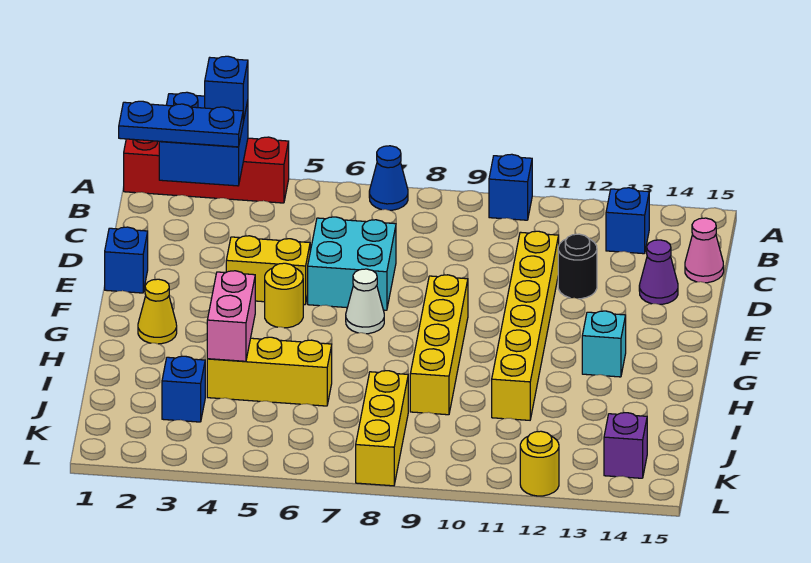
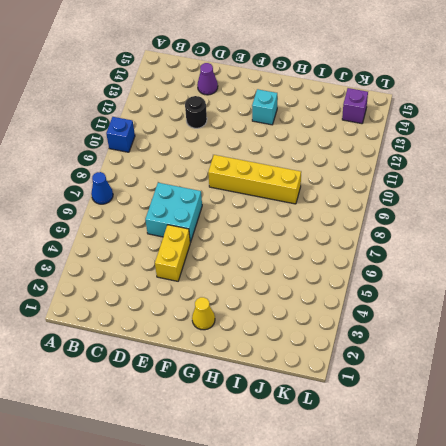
none -> red 1x4 brick [124,137,289,203]
none -> blue 1x1 brick [606,188,649,254]
none -> pink 1x1 cone [685,218,724,283]

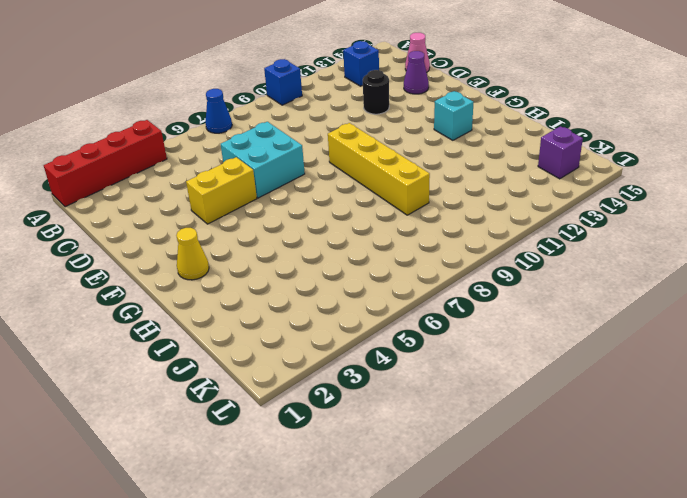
none -> yellow 1x6 brick [492,231,559,420]
none -> blue 1x1 brick [105,227,148,293]
none -> yellow 1x1 round brick [265,263,303,328]

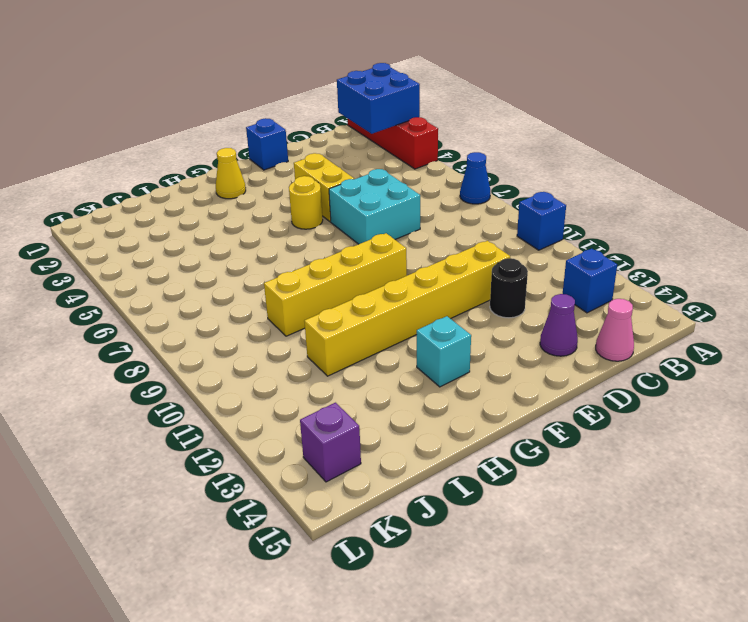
none -> white 1x1 cone [346,269,384,334]
none -> yellow 1x3 brick [207,337,332,406]
none -> blue 1x1 brick [162,356,205,422]

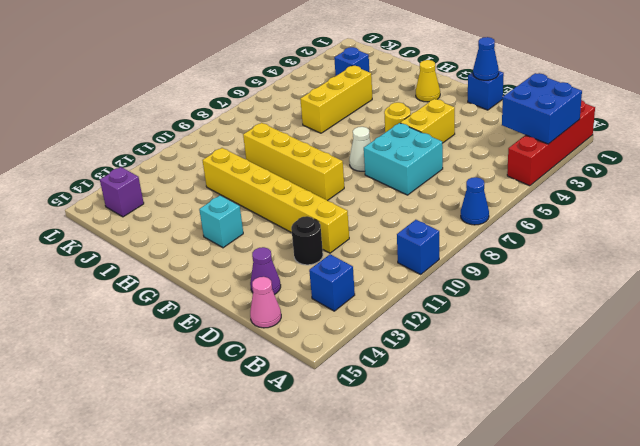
blue 1x1 cone [473,37,499,80] -> none
none -> yellow 1x3 brick [356,371,408,486]
none -> yellow 1x1 round brick [520,431,559,496]
none -> pink 1x2 brick [207,271,255,361]

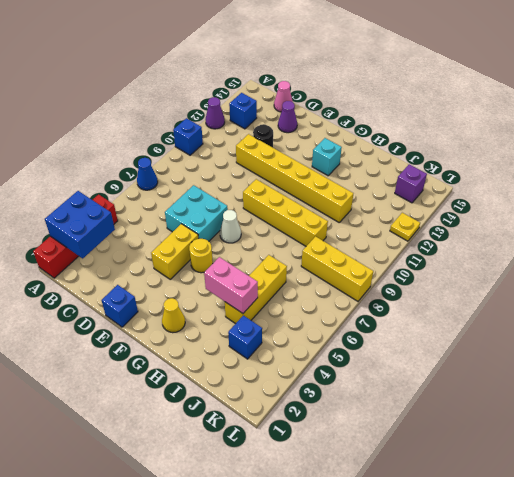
purple 1x1 cone [205,97,225,129] -> none
yellow 1x1 plate [390,213,420,241] -> yellow 1x1 round brick [520,431,559,496]
none -> blue 1x1 brick [205,56,248,121]
none -> blue 1x3 plate [119,101,243,147]

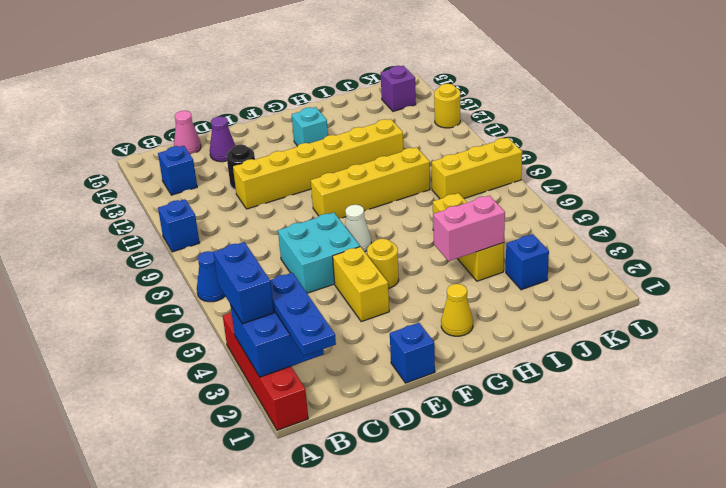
blue 1x2 brick [213,242,274,324] -> blue 1x1 brick [205,56,248,121]

